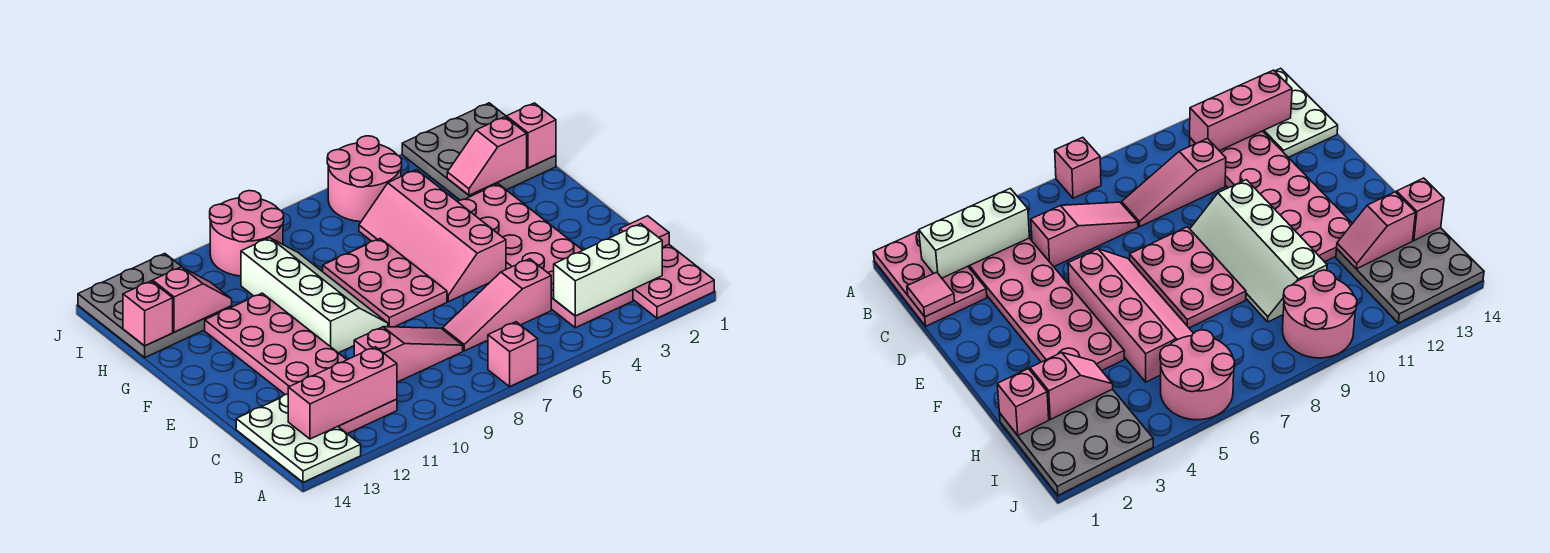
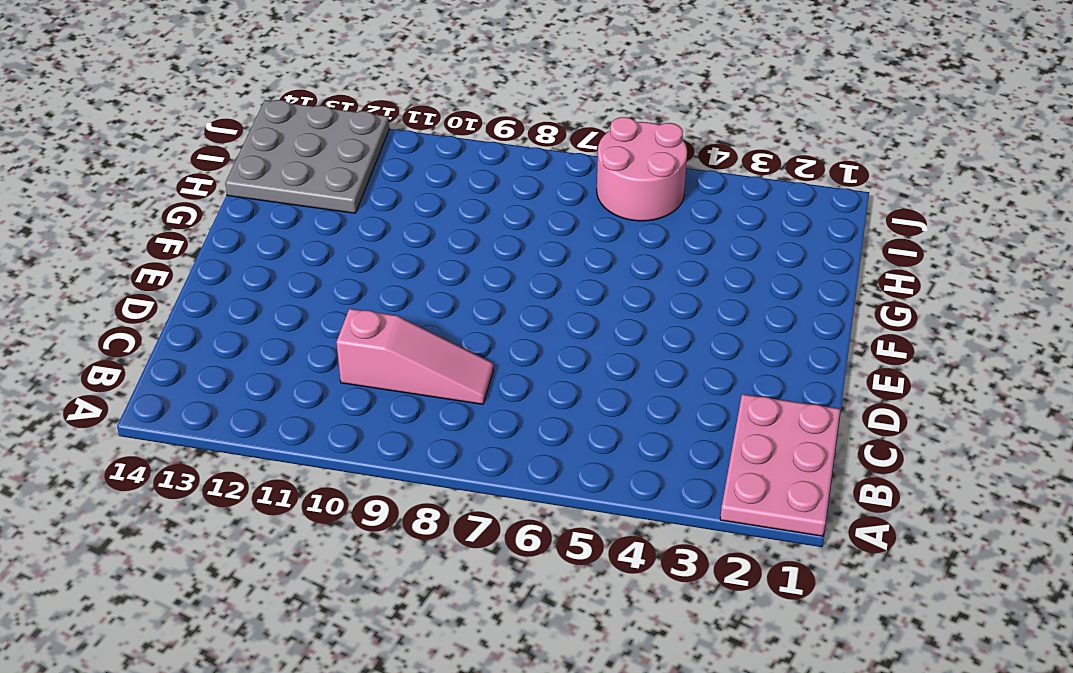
none -> pink 1x1 brick [488,322,538,387]
none -> white 2x3 plate [236,394,361,482]
none -> pink 2x6 plate [458,184,633,328]

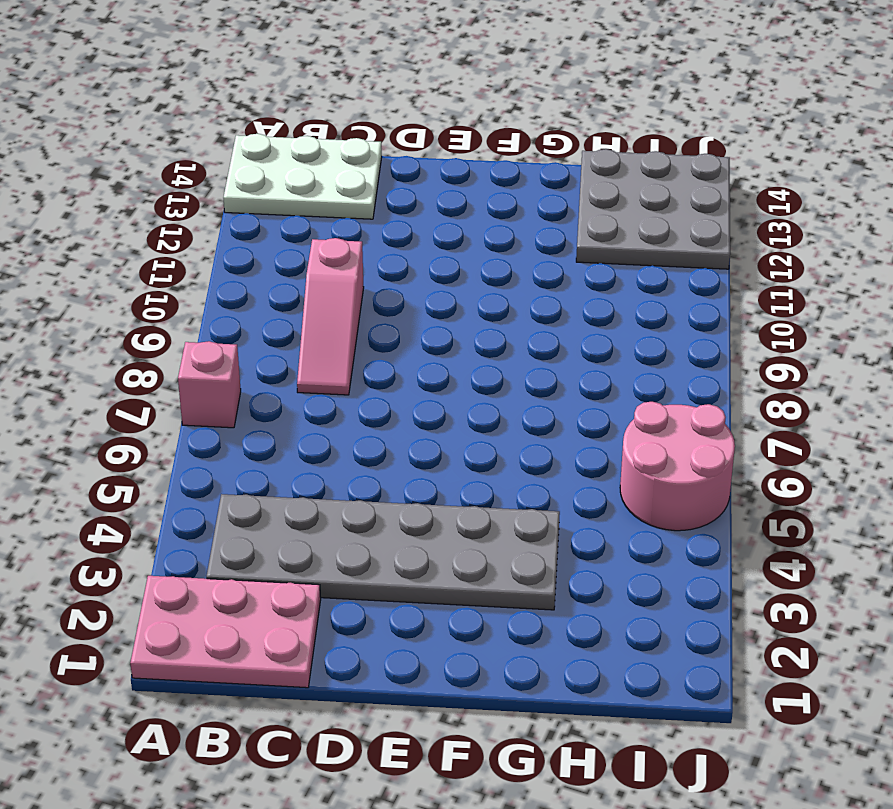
grey 2x6 plate [206,494,560,610] -> pink 2x6 plate [458,184,633,328]
none -> pink 2x6 plate [205,293,397,434]
none -> pink 1x3 slope [443,259,551,351]
none -> pink 2x4 slope [359,170,506,302]

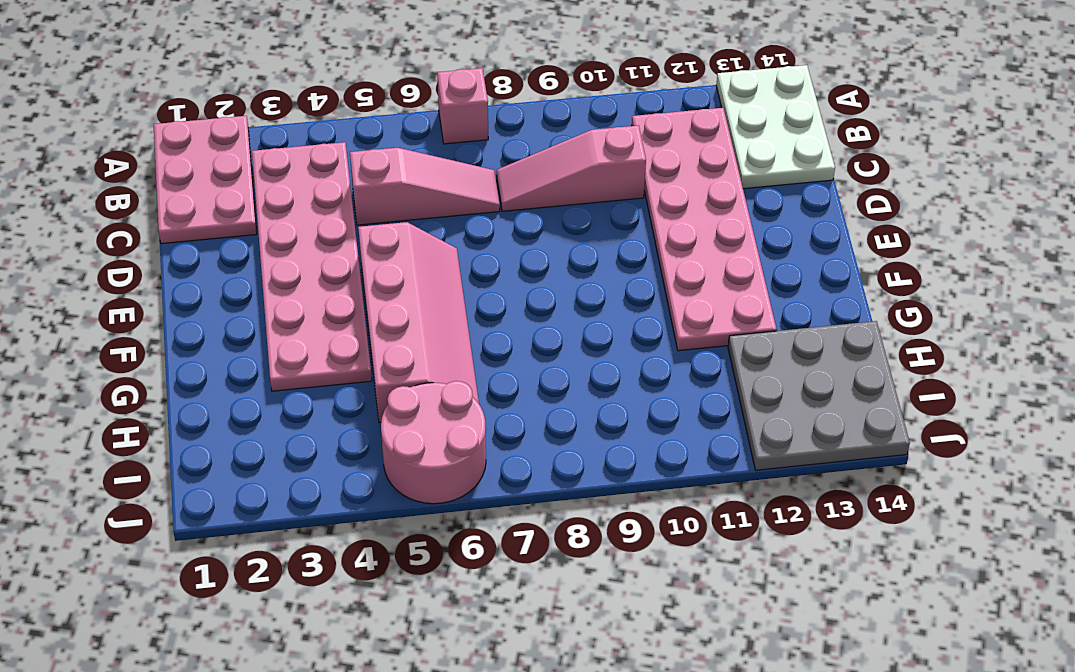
none -> pink 2x3 plate [323,239,447,327]
none -> white 2x4 slope [241,238,388,353]
none -> grey 3x3 plate [402,103,556,200]

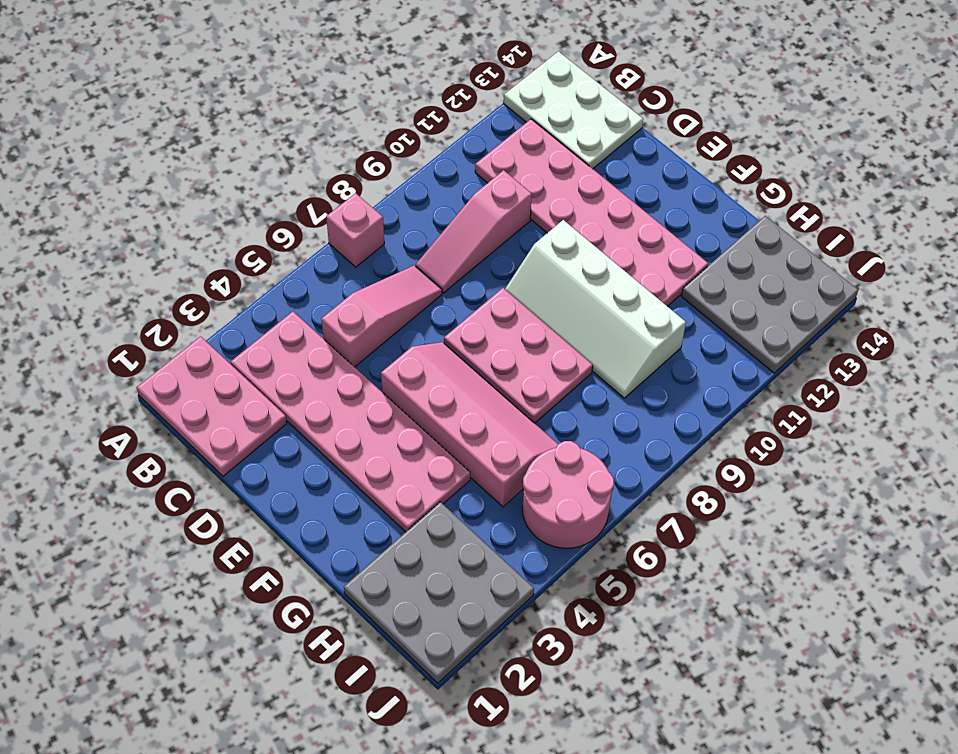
none -> pink 2x2 round brick [210,191,284,276]
none -> white 1x3 brick [554,224,662,316]
none -> pink 1x3 brick [288,347,397,439]

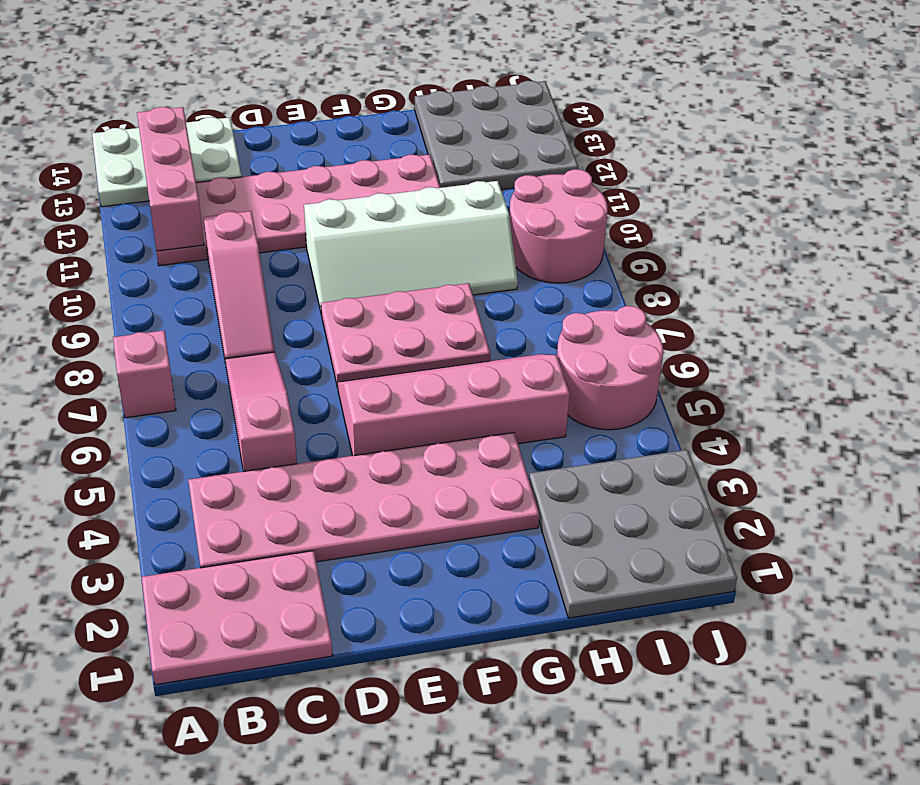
none -> white 1x3 brick [554,224,662,316]
none -> pink 1x1 tile [620,216,669,247]
none -> pink 1x1 brick [506,103,556,168]

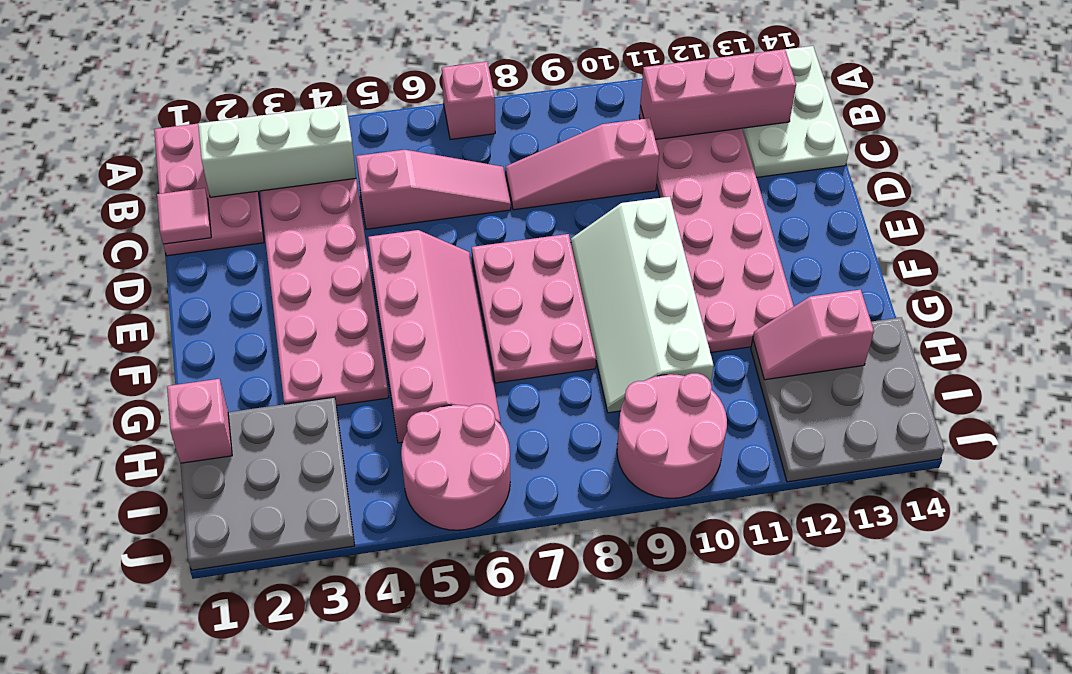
none -> pink 1x2 slope [447,117,527,195]
none -> pink 1x1 brick [123,281,173,346]

